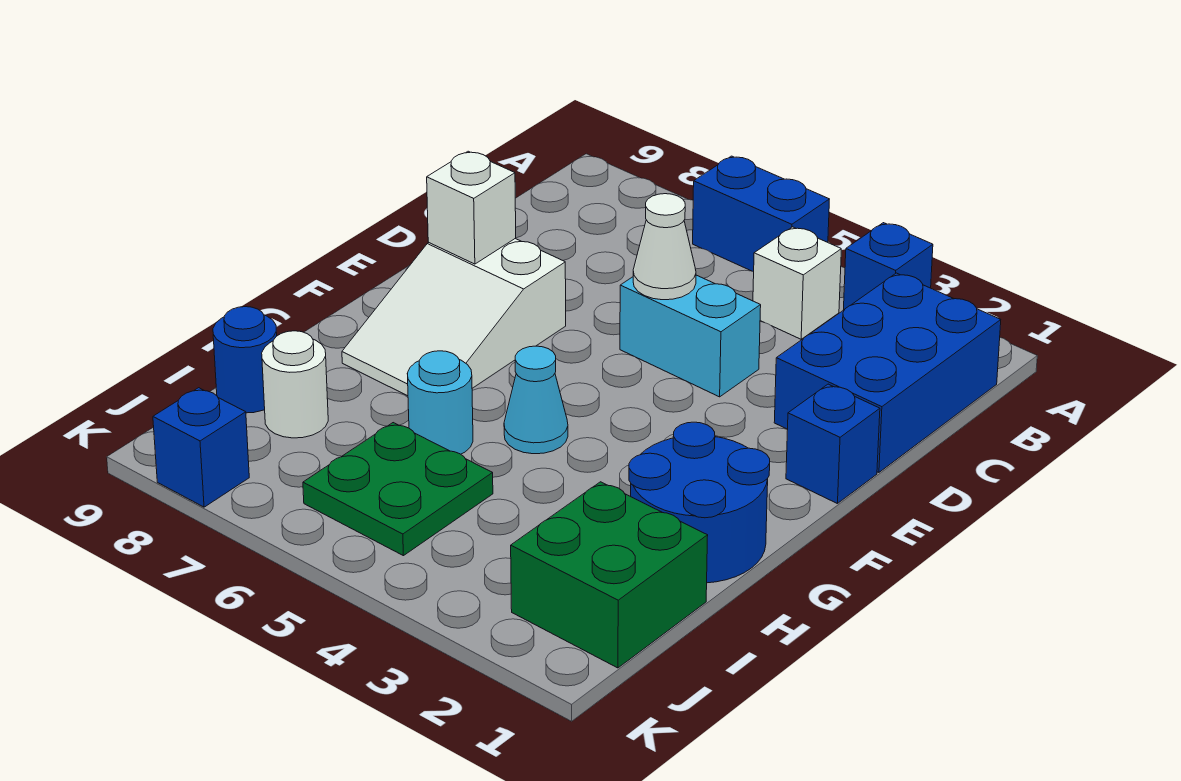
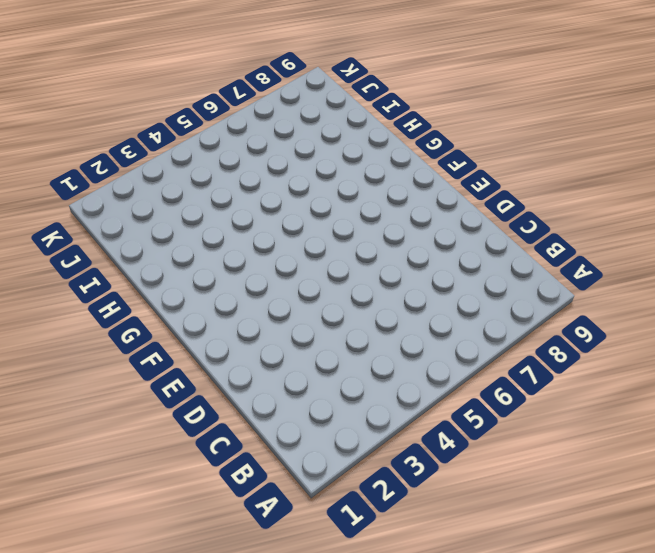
none -> blue 1x1 brick [844,223,933,310]
none -> blue 1x2 brick [693,156,829,272]
none -> blue 2x3 brick [774,273,1001,472]

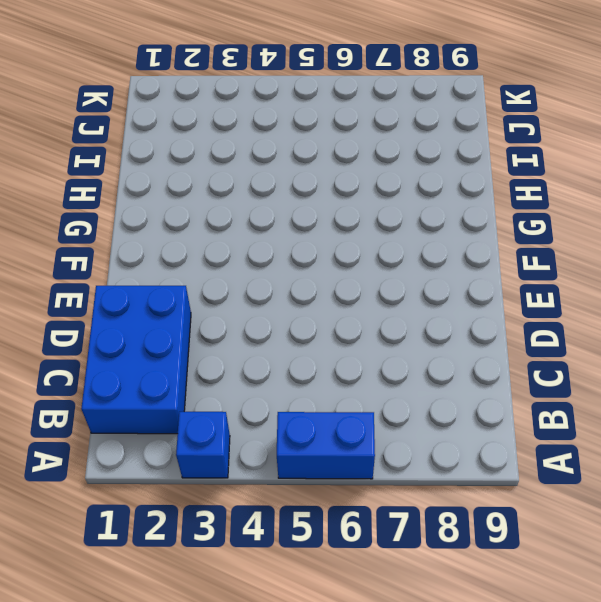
none -> white 1x1 brick [753,227,841,339]
none -> cyan 1x2 brick [620,275,761,397]
none -> blue 1x1 brick [786,384,880,504]

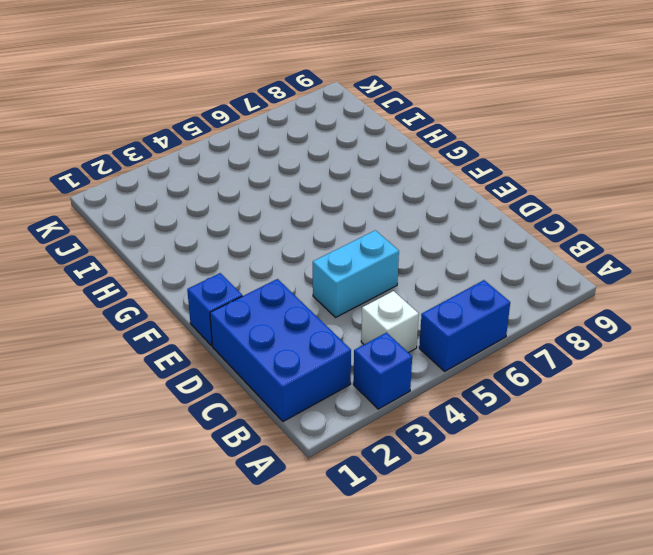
none -> white 2x3 slope [342,239,566,396]
none -> blue 2x2 round brick [629,422,770,583]
none -> cyan 1x1 cone [504,346,568,454]

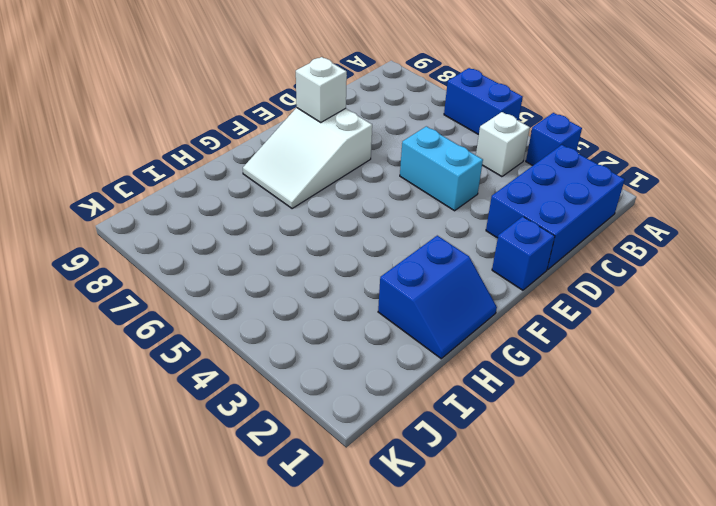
blue 2x2 slope [378,236,497,359] -> blue 2x2 round brick [629,422,770,583]
none -> cyan 1x1 cone [504,346,568,454]
none -> cyan 1x1 round brick [407,351,473,454]
none -> green 2x2 brick [511,482,708,668]

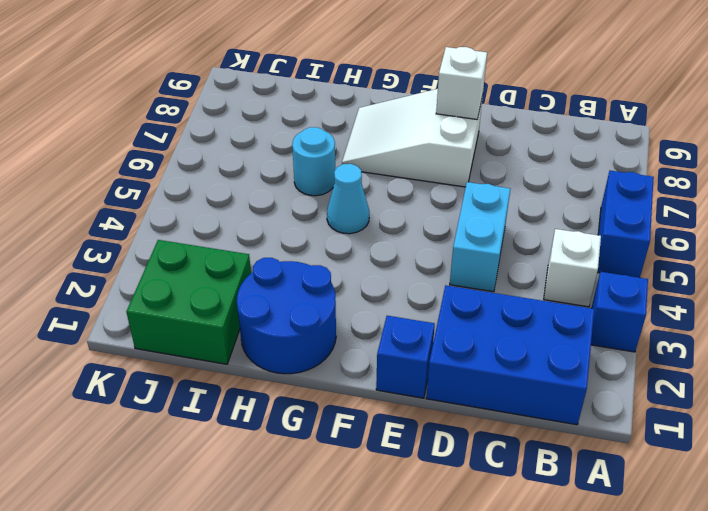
none -> green 2x2 plate [303,423,493,556]
none -> white 1x1 round brick [262,331,328,438]
none -> blue 1x1 round brick [213,307,277,413]

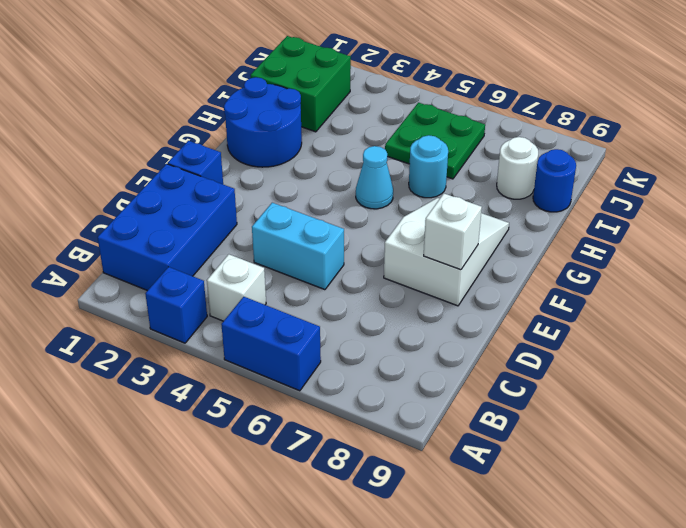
none -> blue 1x1 brick [153,388,249,507]
none -> white 1x1 cone [633,194,696,300]

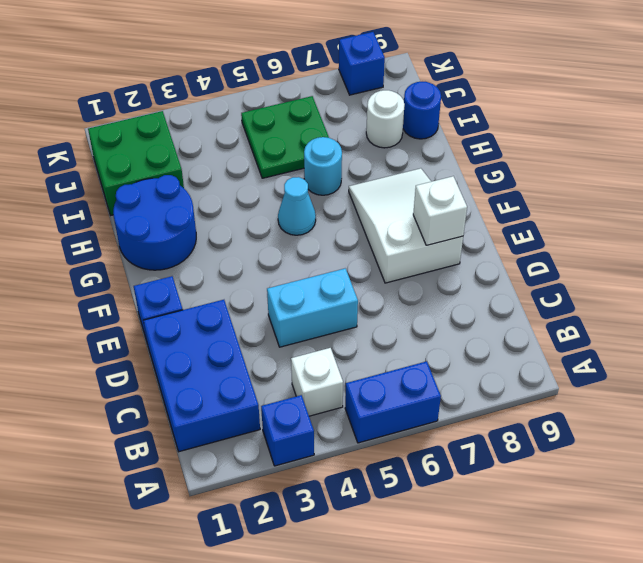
none -> white 1x1 cone [633,194,696,300]

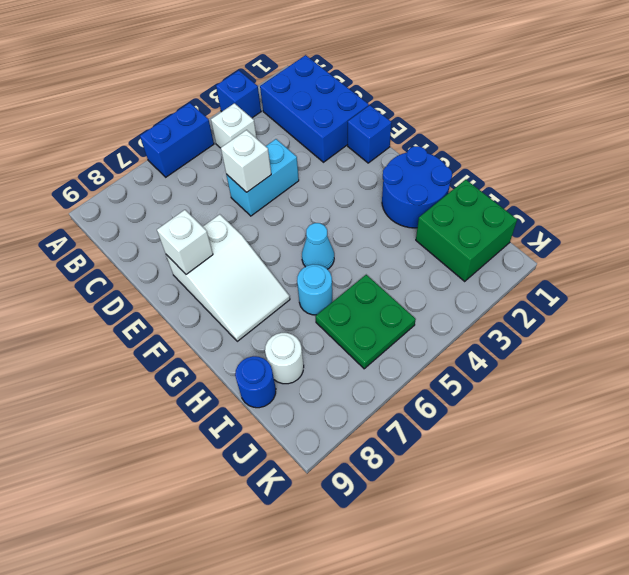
white 1x1 brick [221,130,271,192] -> white 1x1 cone [633,194,696,300]
none -> blue 1x1 brick [153,388,249,507]

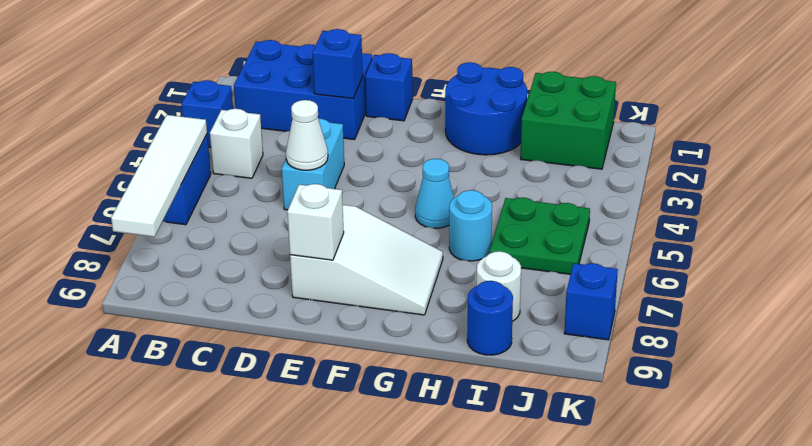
white 1x4 tile [111,115,207,237] -> none
blue 1x1 brick [313,29,363,98] -> none

